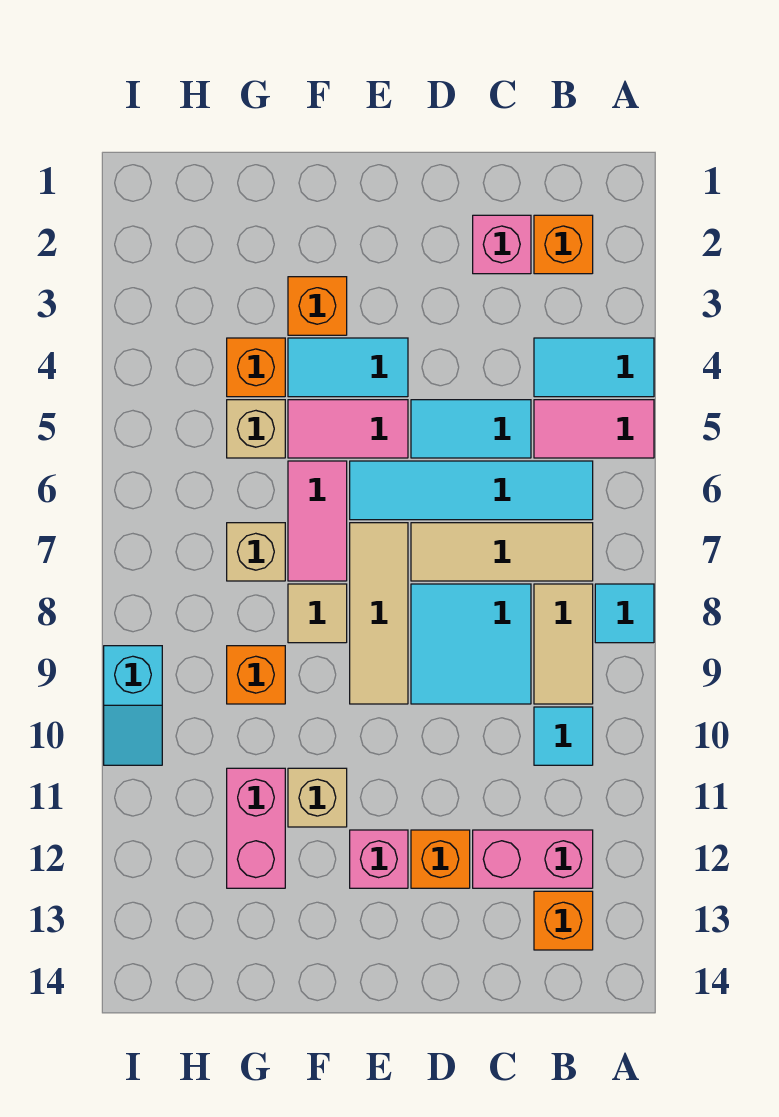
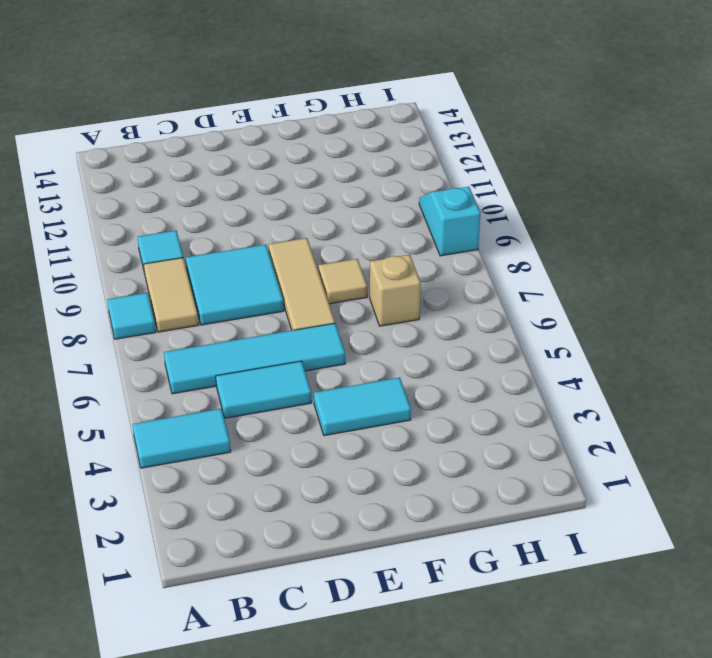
none -> pink 1x2 tile [534,400,654,458]
none -> orange 1x1 brick [534,215,593,274]
none -> tan 1x3 tile [411,523,593,581]

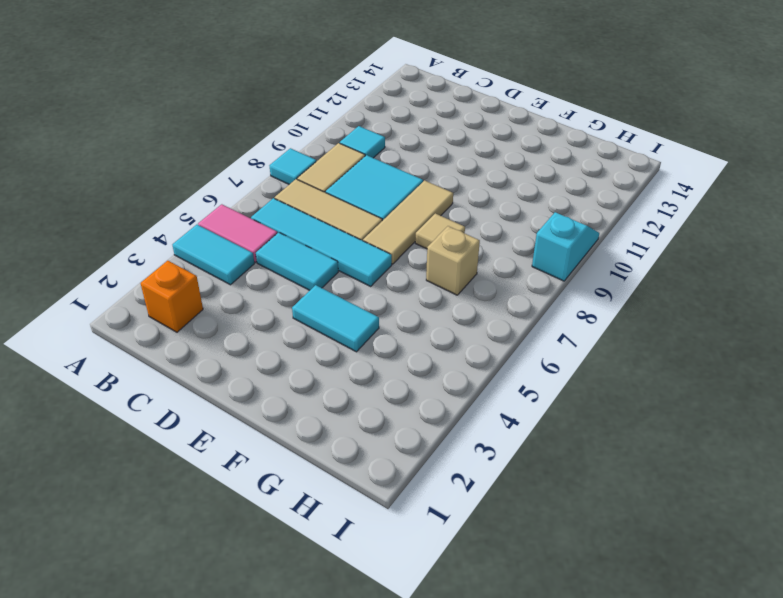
none -> pink 1x2 brick [473,830,593,888]
none -> orange 1x1 brick [534,891,593,950]
none -> pink 1x1 brick [473,215,531,274]

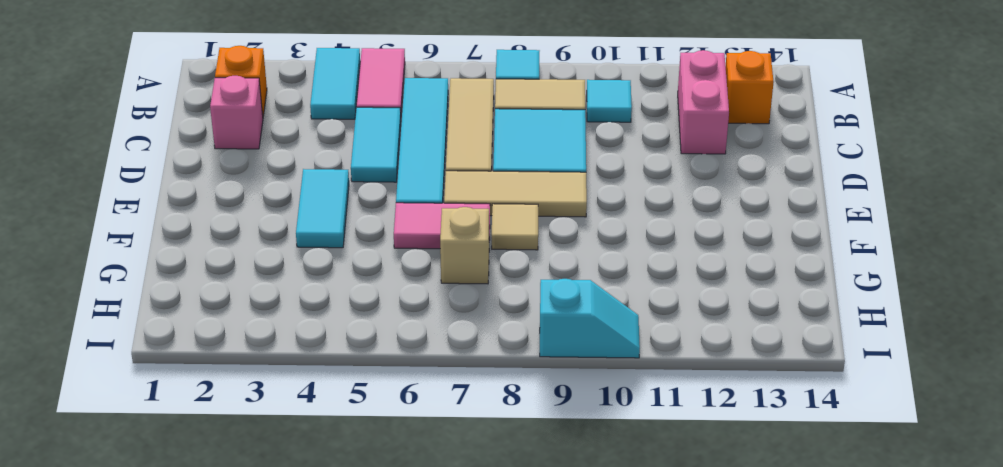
none -> orange 1x1 brick [411,830,470,888]
none -> pink 1x2 tile [288,400,408,458]
none -> pink 1x1 brick [350,830,408,888]

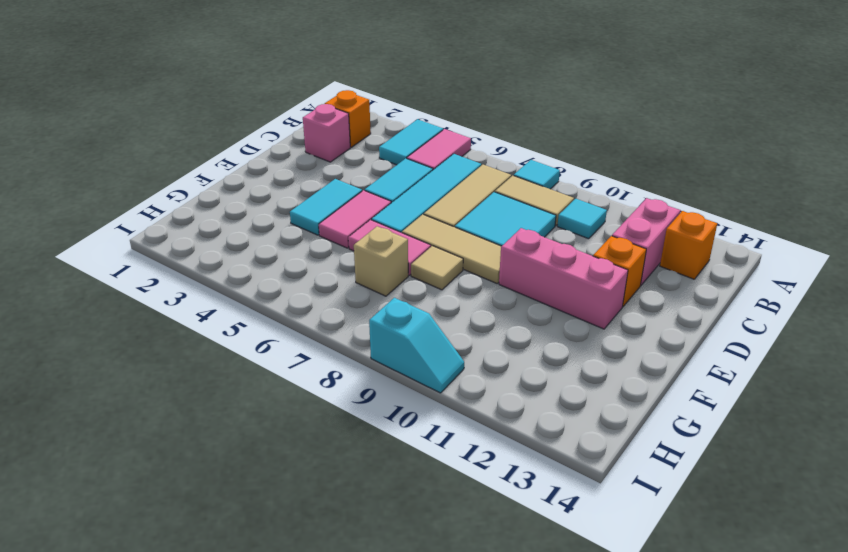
pink 1x3 brick [499,228,628,329] -> pink 1x1 brick [350,830,408,888]
none -> orange 1x1 brick [288,277,347,335]
none -> tan 1x1 brick [288,768,347,827]
none -> orange 1x1 brick [227,338,285,397]

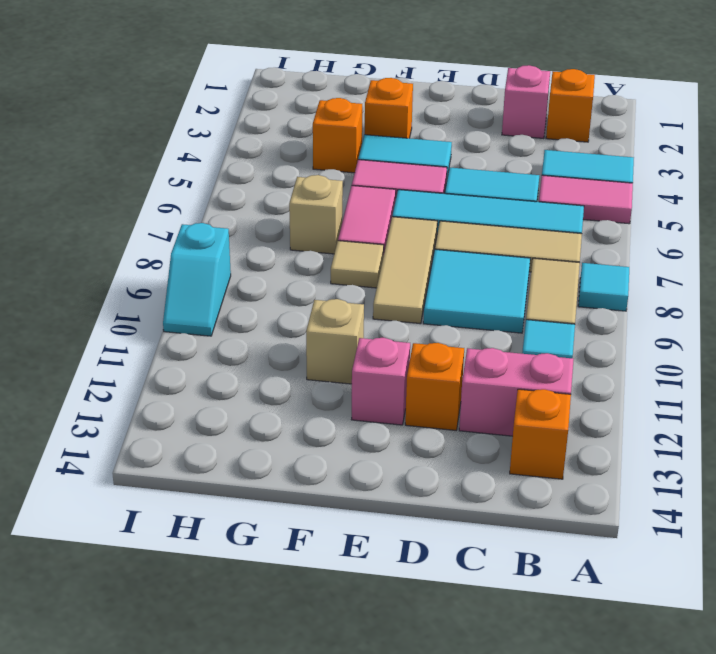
none -> tan 1x1 brick [227,400,285,458]
none -> orange 1x1 brick [227,646,285,704]
none -> pink 1x2 brick [227,768,285,888]

